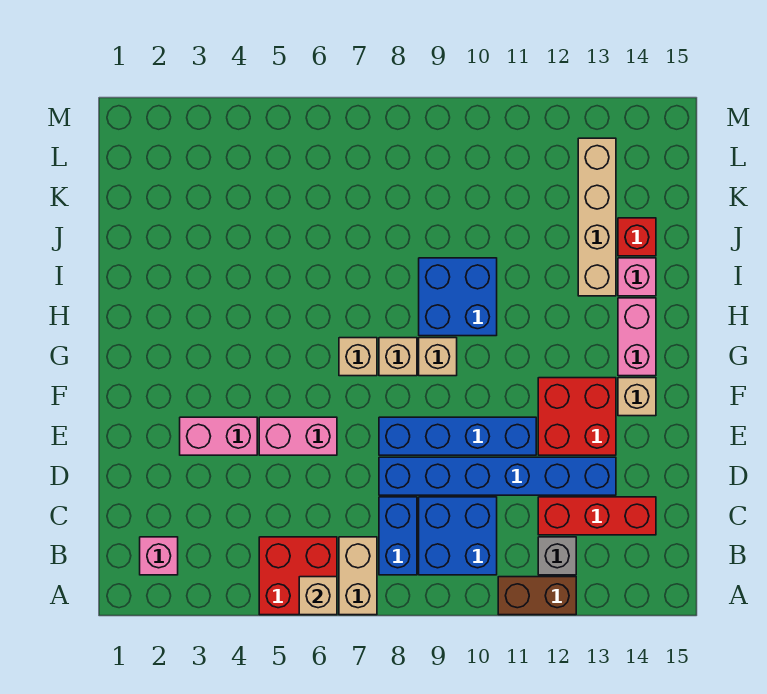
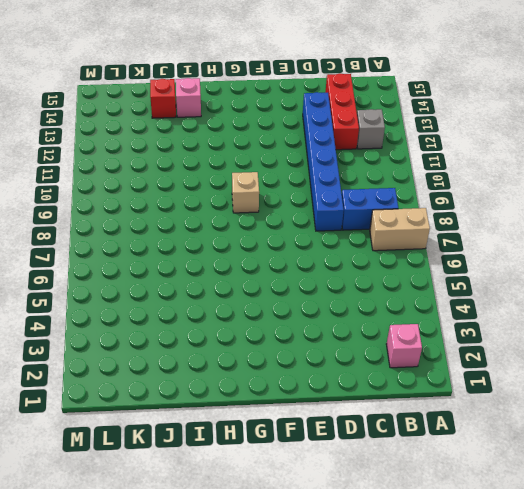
none -> red 2x2 brick [259,537,337,615]
none -> brown 1x2 brick [498,577,576,615]
none -> blue 2x2 brick [419,497,497,575]

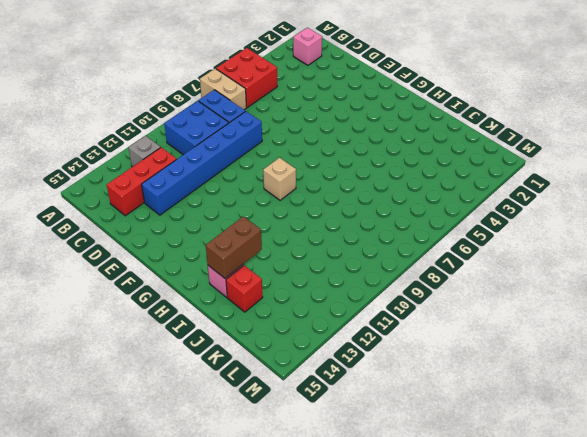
brown 1x2 brick [206,216,262,278] -> brown 1x2 brick moved to [498,577,576,615]
none -> pink 1x2 brick [180,417,257,455]
none -> pink 1x2 brick [259,417,337,455]
none -> blue 1x4 brick [379,417,536,455]

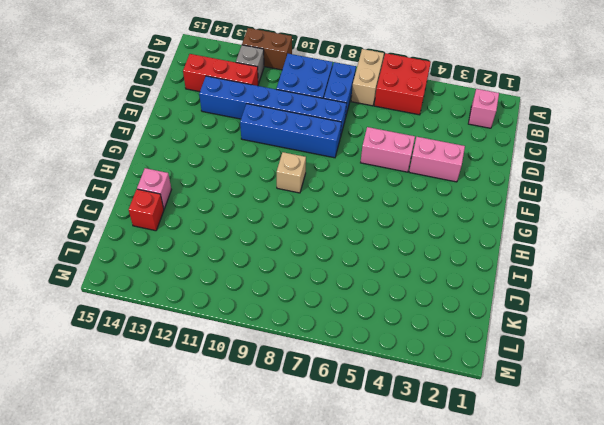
none -> red 2x2 brick [538,378,616,455]
none -> tan 1x1 brick [618,378,656,416]
none -> tan 1x1 brick [339,338,377,376]

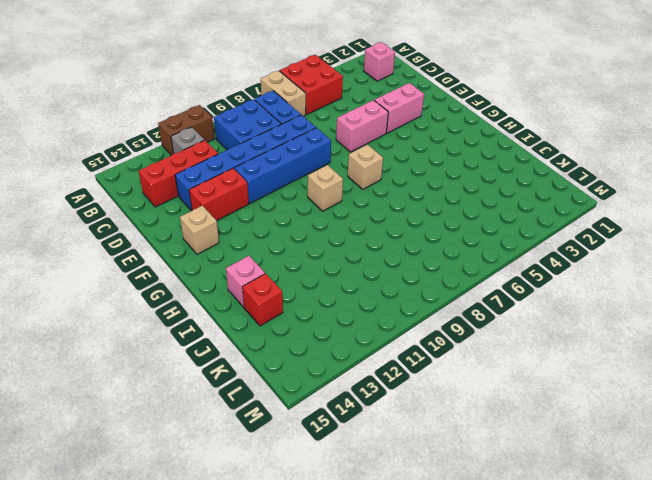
red 1x2 brick [189,168,249,221] -> red 2x2 brick [538,378,616,455]
none -> tan 1x1 brick [379,338,417,376]
none -> pink 1x2 brick [618,298,656,376]
none -> blue 2x2 brick [419,258,497,336]

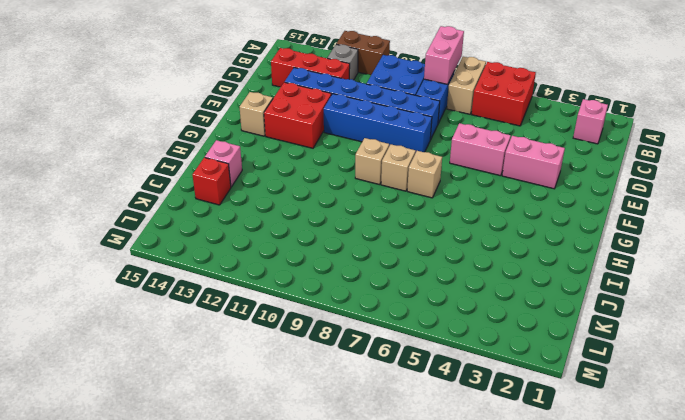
pink 1x2 brick [424,26,464,85] -> pink 1x2 brick moved to [618,298,656,376]
none -> blue 2x2 brick [419,258,497,336]
none -> tan 1x4 brick [578,138,616,296]
none -> tan 1x1 brick [299,577,337,615]

